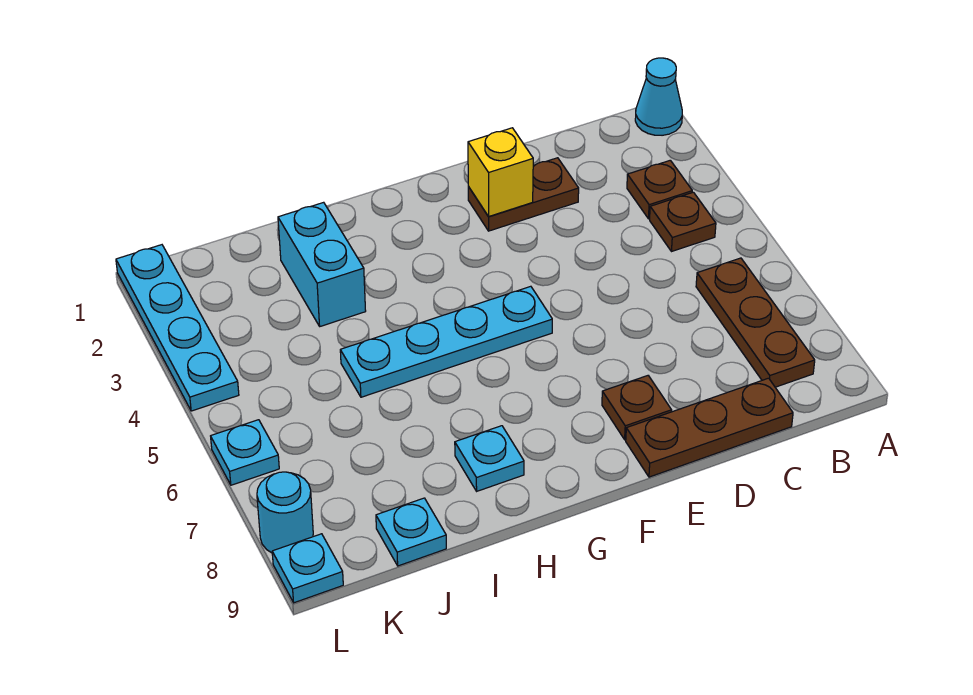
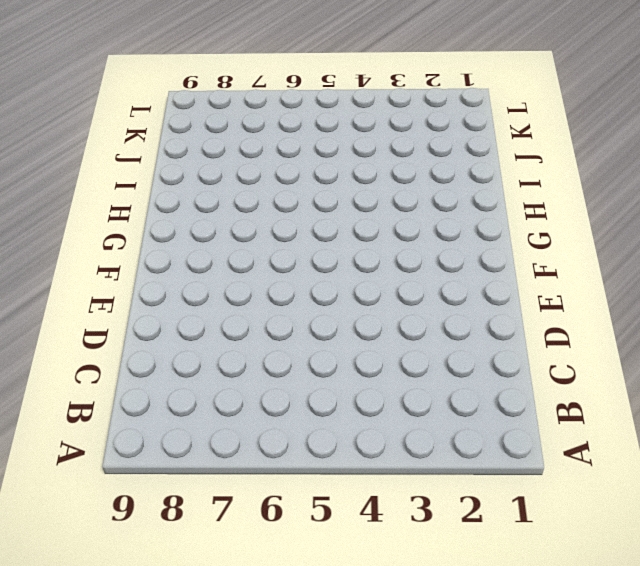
none -> cyan 1x1 cone [635,58,682,135]
none -> brown 1x1 plate [627,160,692,219]
none -> brown 1x1 plate [650,192,716,252]

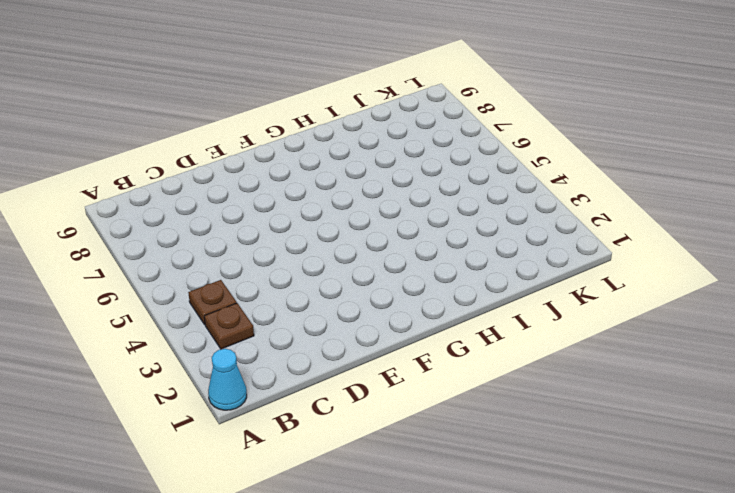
none -> brown 1x3 plate [696,258,815,387]
none -> brown 1x3 plate [626,378,793,477]
none -> brown 1x2 plate [468,158,579,231]

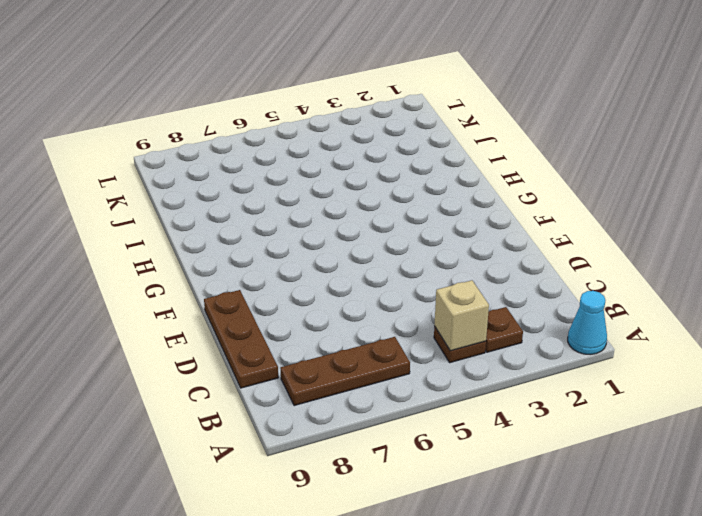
tan 1x1 brick [434,280,489,351] -> none
none -> brown 1x2 plate [468,158,579,231]
none -> brown 1x1 plate [602,376,672,440]
none -> cyan 1x4 plate [340,286,552,397]

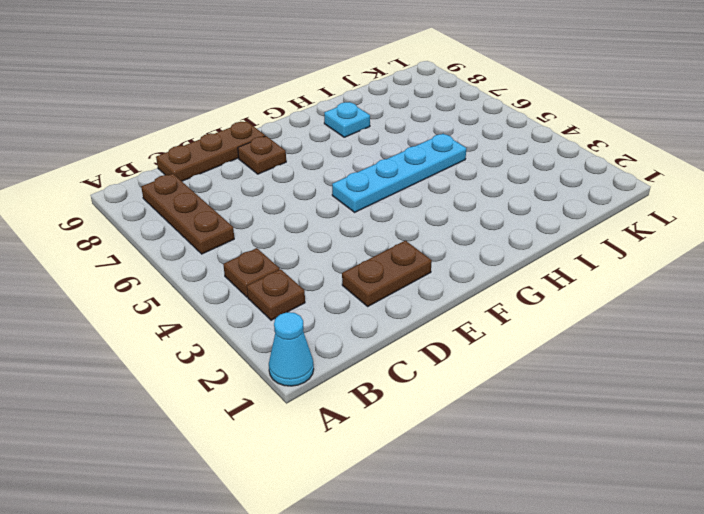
none -> cyan 1x2 brick [278,202,366,326]
none -> cyan 1x1 plate [376,498,446,566]
none -> cyan 1x4 plate [116,245,239,411]

